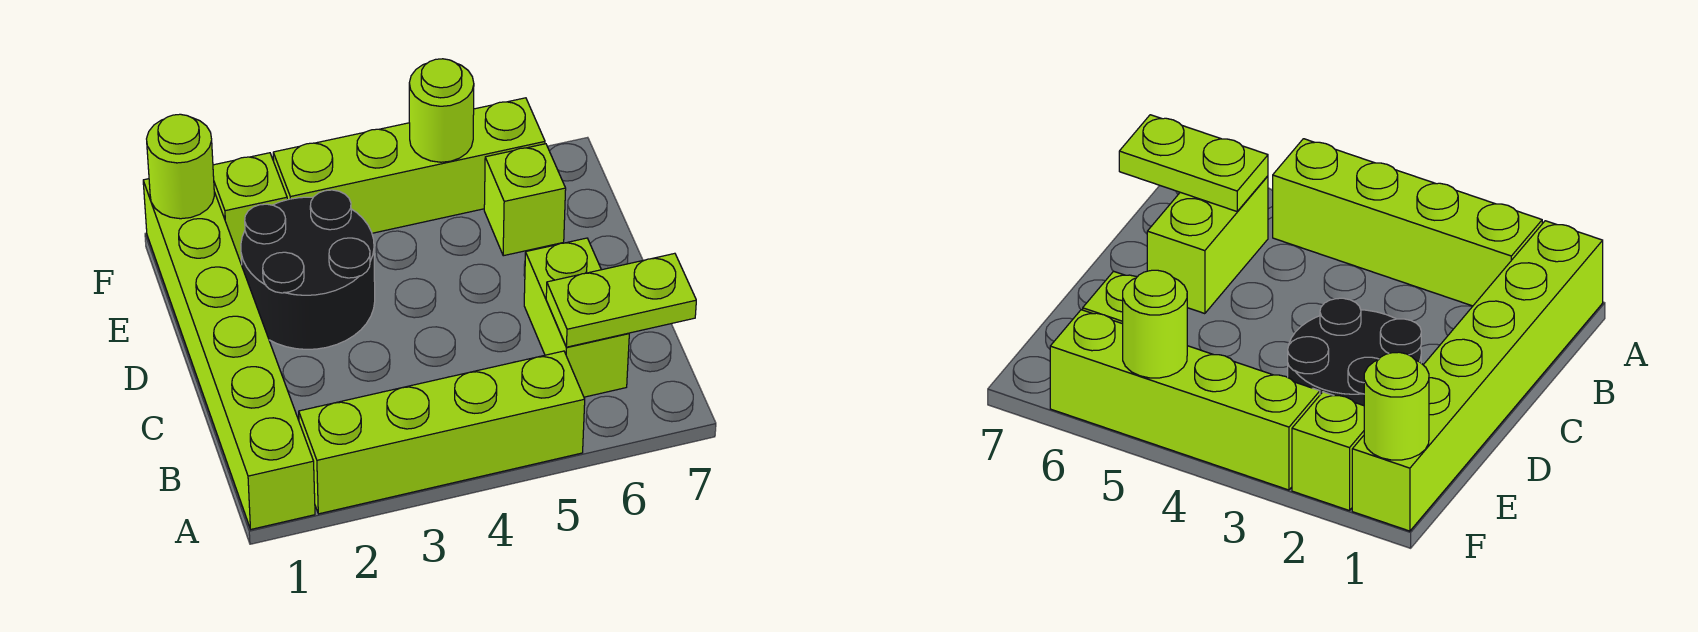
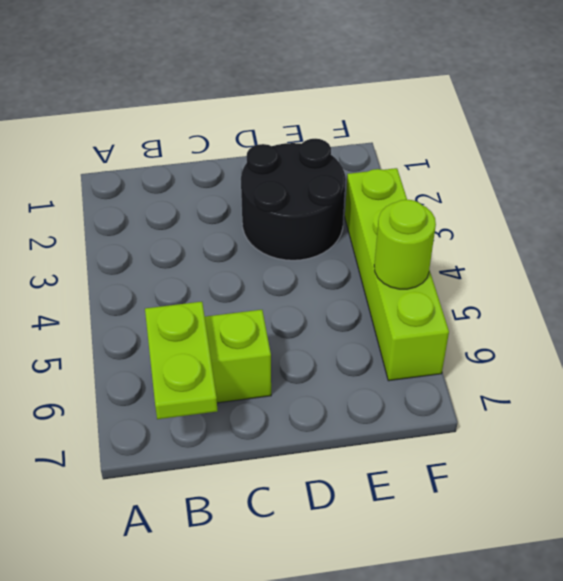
none -> lime 1x6 brick [143,179,315,529]
none -> lime 1x4 brick [299,351,585,514]

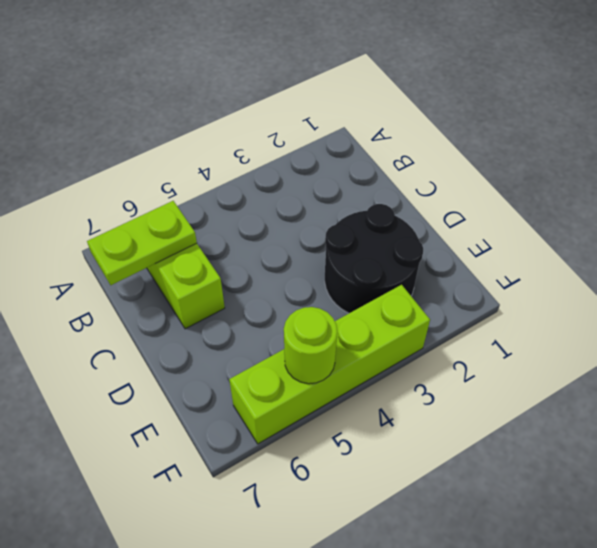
none -> lime 1x6 brick [143,179,315,529]
none -> lime 1x4 brick [299,351,585,514]

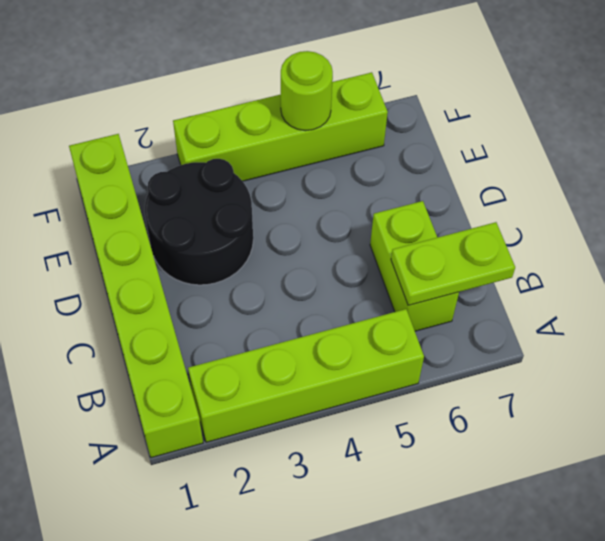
none -> lime 1x1 brick [484,144,566,256]
none -> lime 1x1 brick [213,153,287,262]

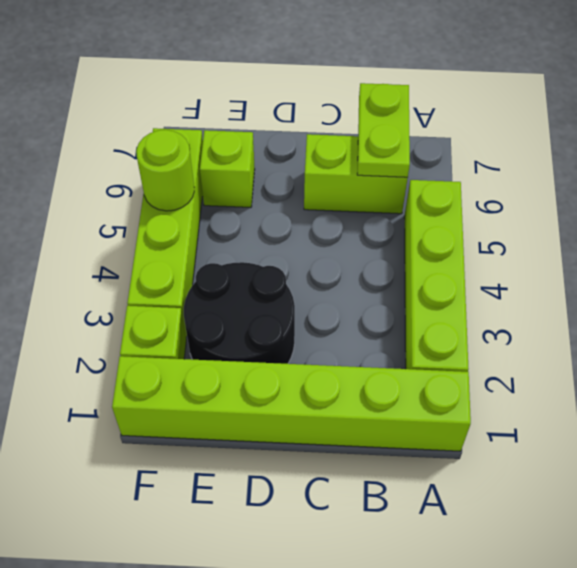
none -> lime 1x1 round brick [147,114,214,219]

